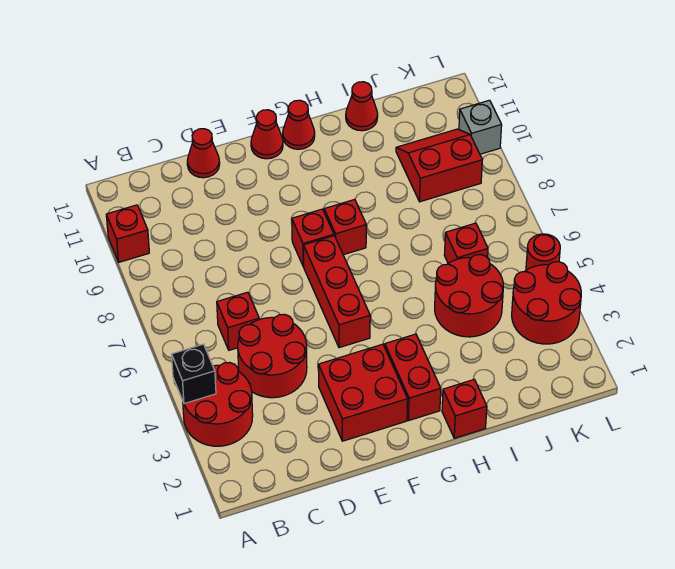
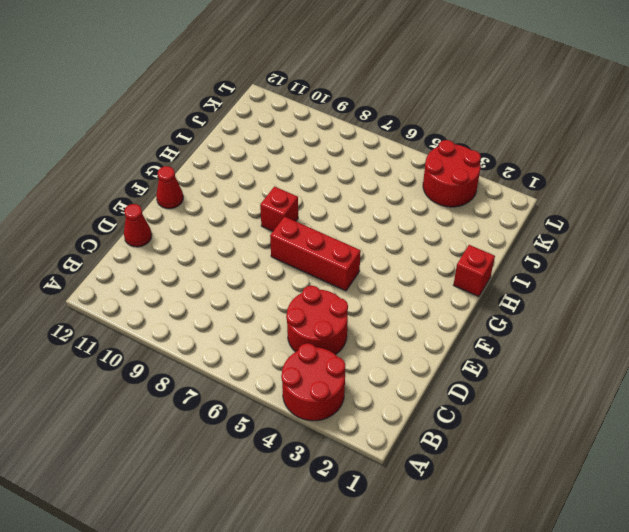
none -> red 1x1 brick [106,205,149,262]
none -> red 1x1 brick [217,292,259,350]
none -> red 2x2 brick [318,344,408,441]

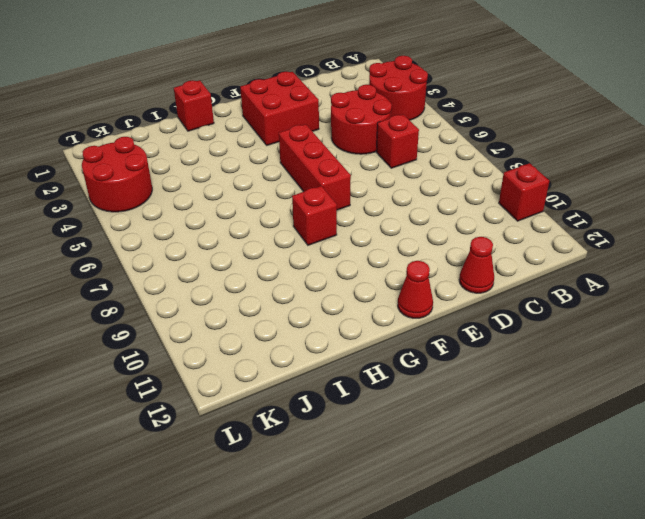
none -> red 1x1 brick [292,209,334,266]
none -> red 1x2 brick [385,334,441,420]
none -> red 1x1 cone [283,100,315,149]

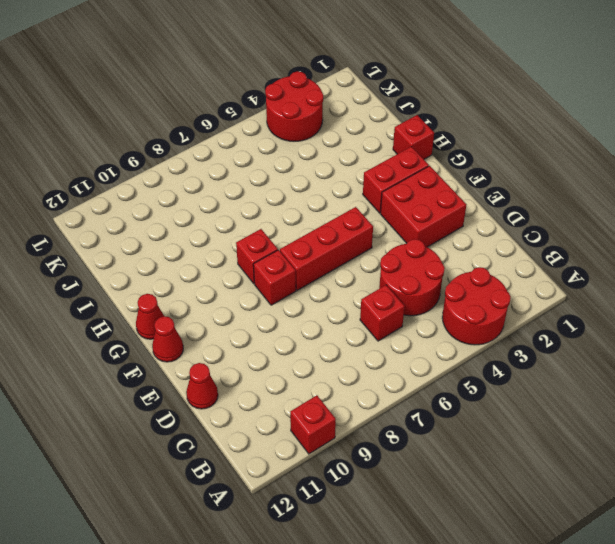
none -> red 2x2 round brick [435,255,503,337]
none -> red 1x1 cone [346,82,378,131]
none -> red 1x1 brick [444,223,488,263]

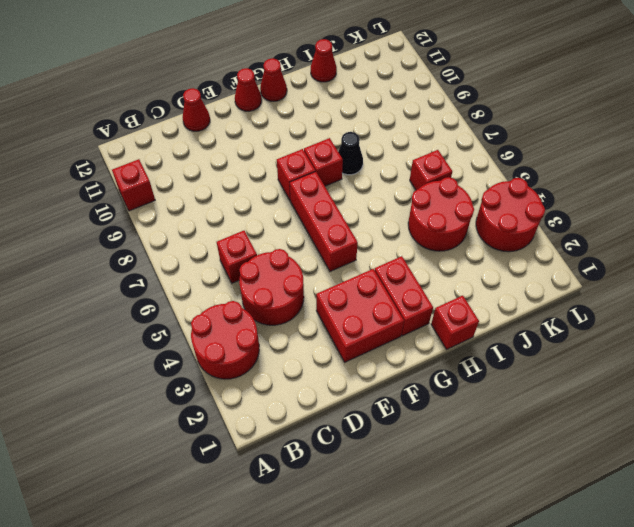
black 1x1 cone [338,132,363,175] -> none
none -> red 2x2 slope [396,129,482,202]
none -> red 1x1 round brick [526,234,560,270]
none -> grey 1x1 brick [459,100,502,154]

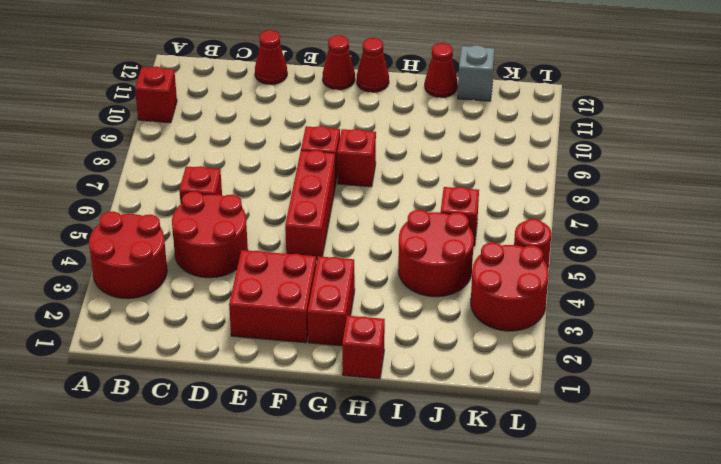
grey 1x1 brick [458,45,495,101] -> grey 1x1 brick moved to [459,100,502,154]
none -> red 2x2 slope [396,129,482,202]
none -> black 1x1 brick [172,344,216,404]

